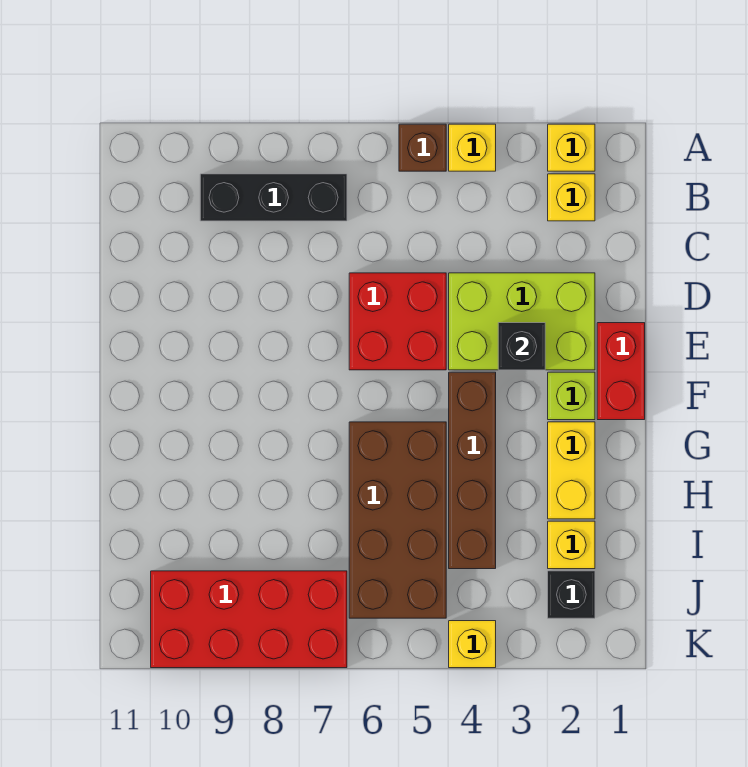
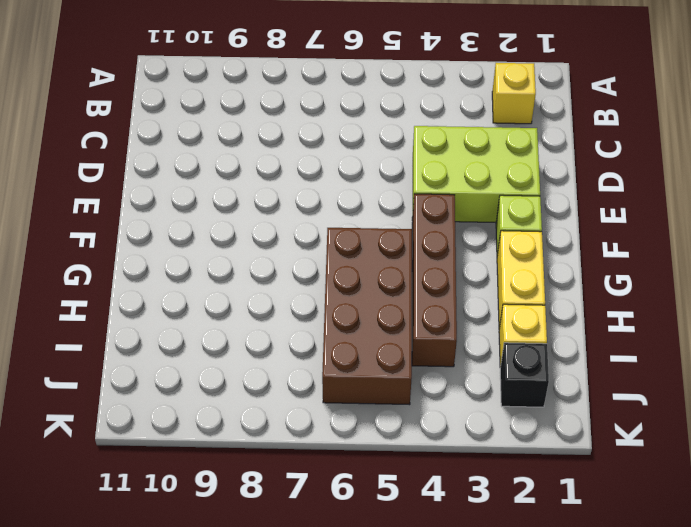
none -> yellow 1x1 brick [548,124,595,171]
none -> yellow 1x1 brick [449,124,496,171]
none -> brown 1x1 brick [399,124,446,171]

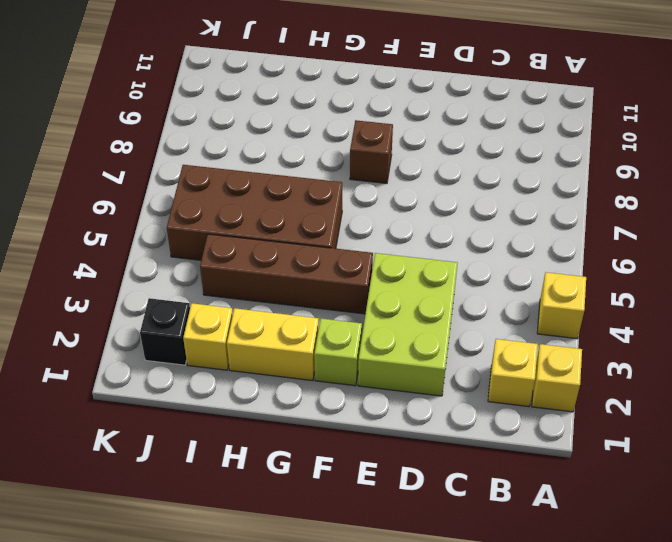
brown 1x1 brick [350,120,393,183] -> brown 1x1 brick moved to [399,124,446,171]
none -> black 1x3 brick [200,174,347,221]
none -> red 2x2 brick [349,273,446,370]
none -> red 1x2 brick [597,323,645,420]

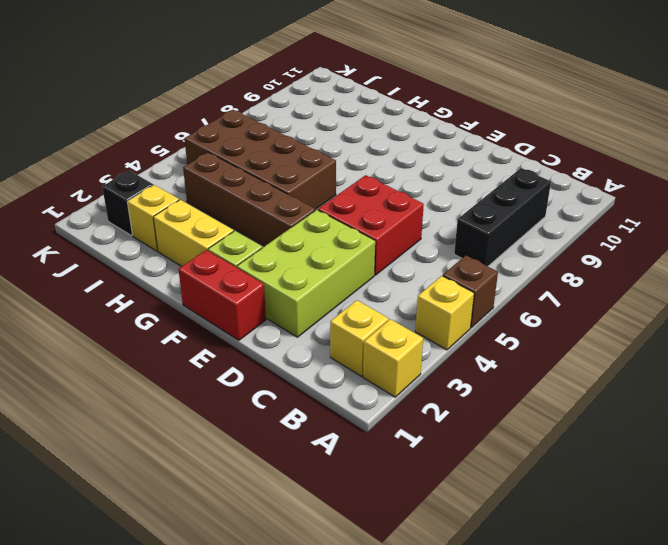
none -> red 2x4 brick [151,571,347,668]
none -> yellow 1x1 brick [449,621,496,668]
none -> black 1x1 brick [498,323,545,370]

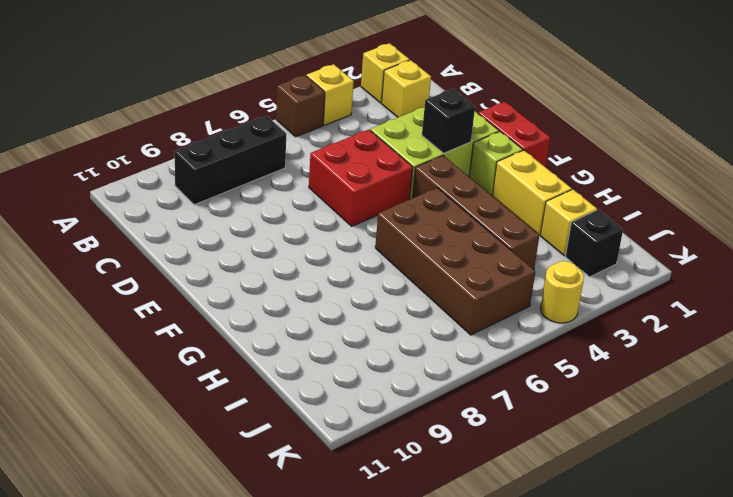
yellow 1x1 round brick [540,261,584,323] -> yellow 1x1 brick [449,621,496,668]
none -> red 2x4 brick [151,571,347,668]

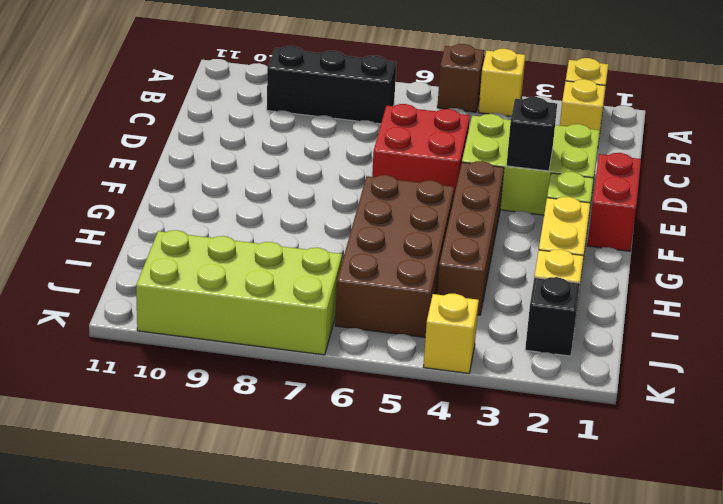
lime 2x4 brick [136,230,342,355] -> red 2x4 brick [151,571,347,668]

